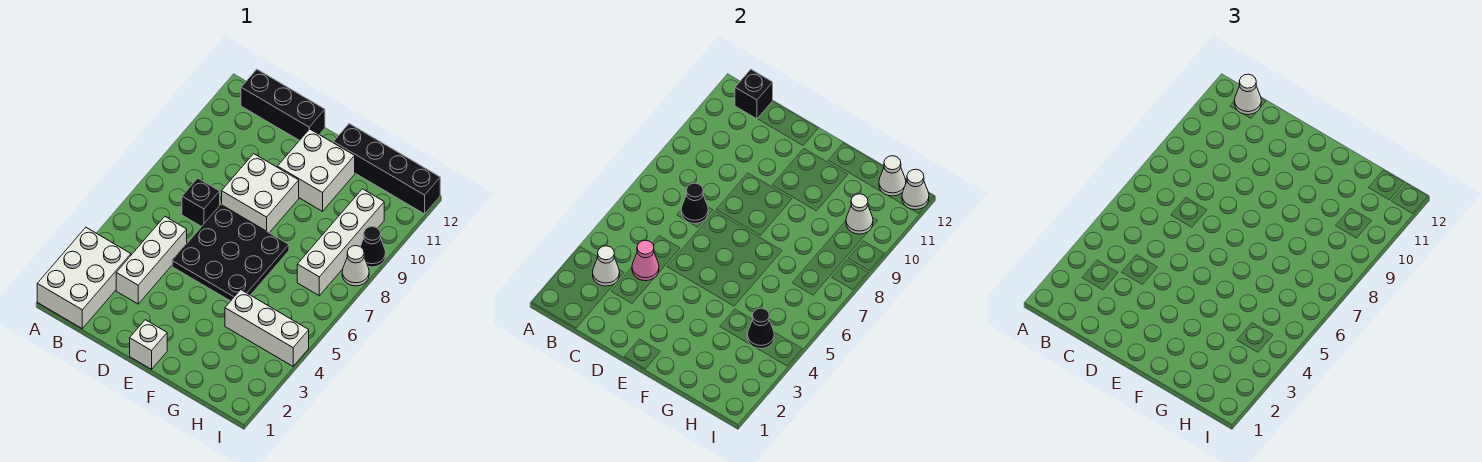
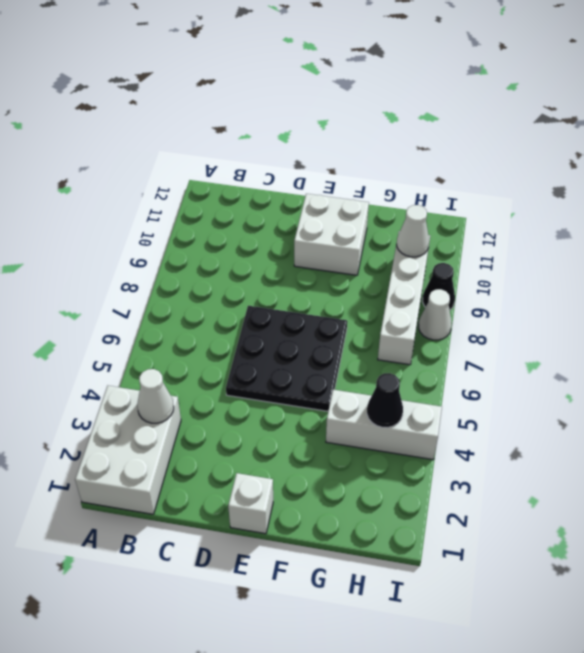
none -> black 1x3 brick [241,69,325,141]
none -> white 1x3 brick [116,217,187,304]
none -> black 1x1 brick [182,178,220,227]

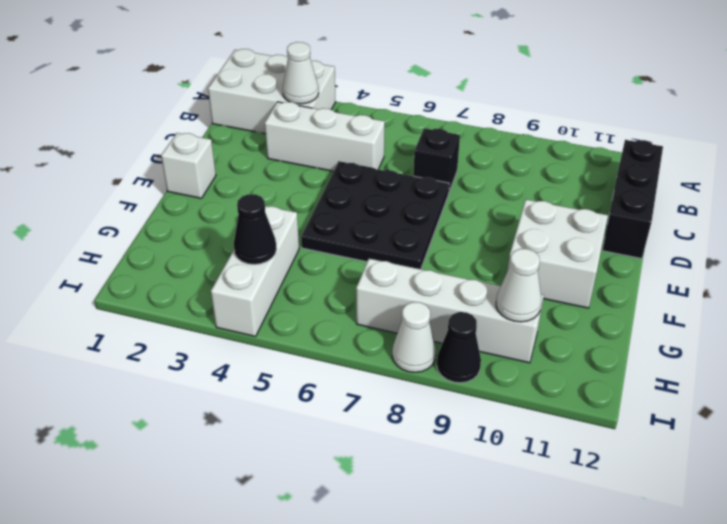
none -> white 2x2 brick [222,154,299,233]
none -> black 1x4 brick [333,124,440,214]
none -> black 1x1 brick [735,69,773,119]

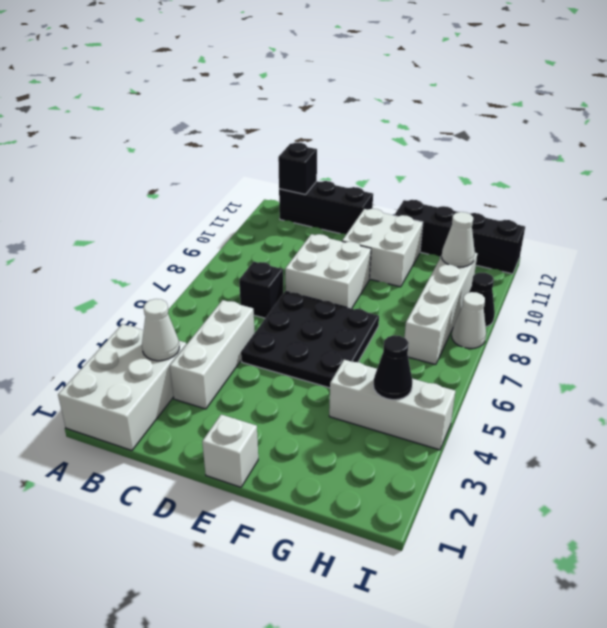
none -> pink 1x1 cone [632,240,659,281]
none -> black 1x1 cone [681,183,708,223]
none -> white 1x1 cone [879,156,906,196]

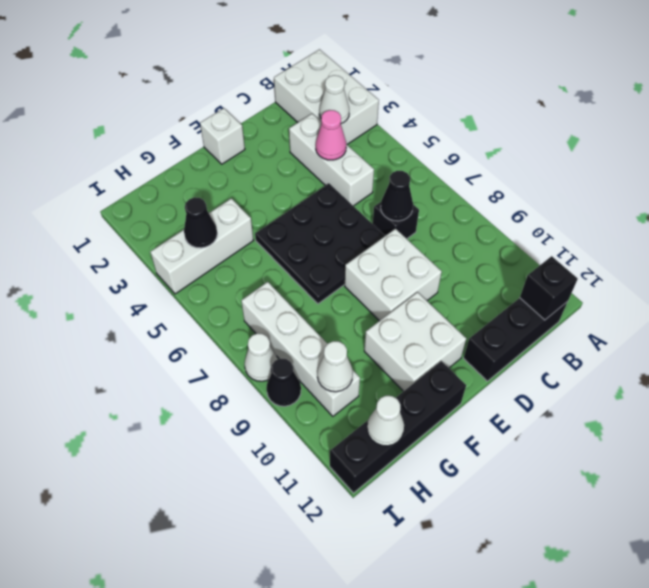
none -> white 1x1 cone [902,169,929,210]
none -> white 1x1 cone [1234,74,1261,115]

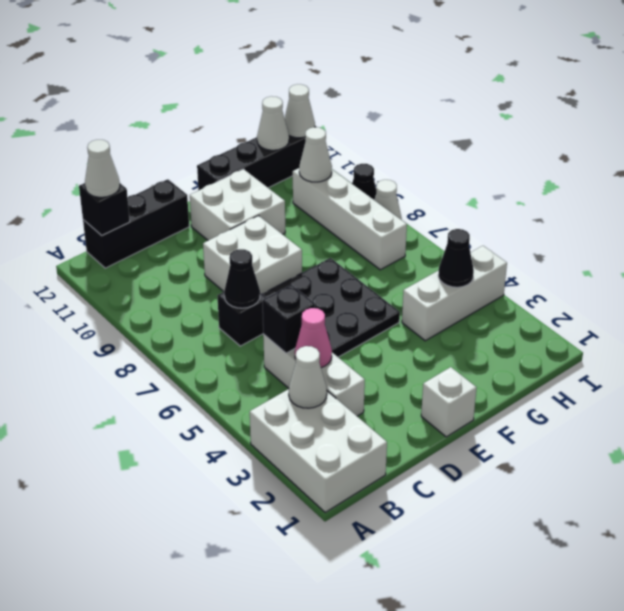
black 1x1 brick [263,285,315,353] -> none

